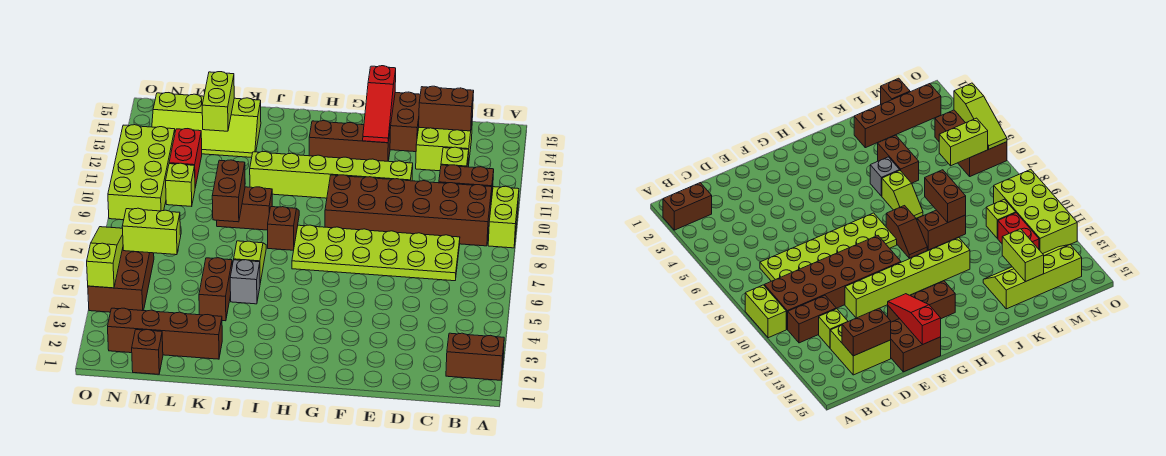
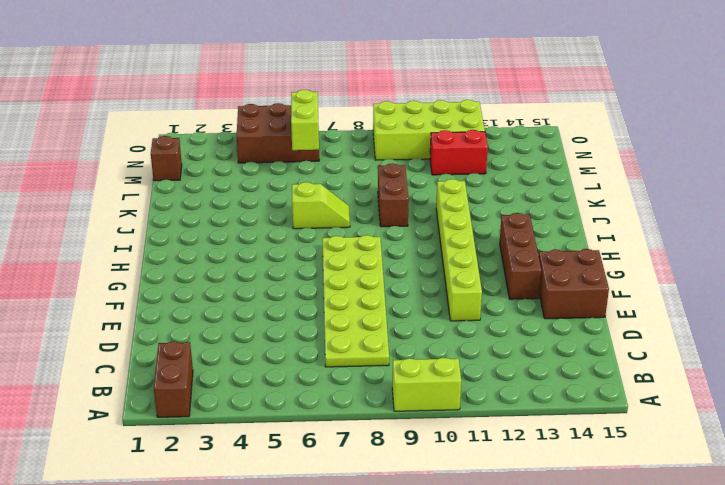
none -> brown 2x6 brick [325,175,492,246]
none -> brown 1x2 brick [439,165,494,202]
none -> lime 1x1 brick [441,147,469,167]

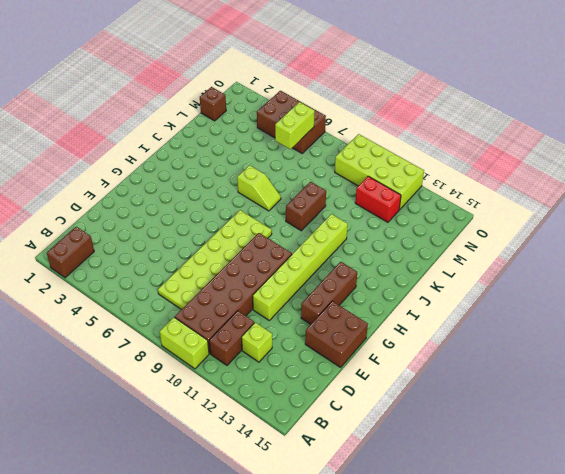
none -> lime 2x2 brick [416,116,473,171]
none -> brown 1x2 slope [268,207,299,250]
none -> grey 1x1 brick [230,260,260,304]

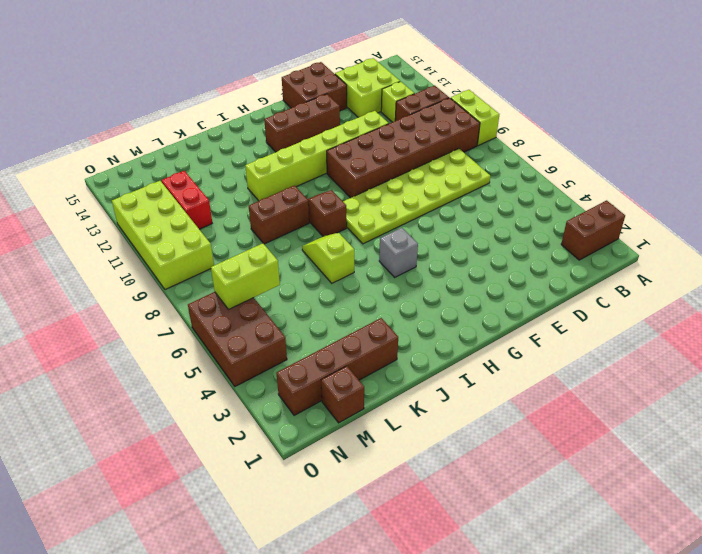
grey 1x1 brick [379,228,418,277] -> grey 1x1 brick moved to [230,260,260,304]
none -> brown 1x2 brick [199,258,232,321]
none -> lime 2x4 slope [152,93,261,157]
none -> lime 1x1 brick [166,163,195,207]

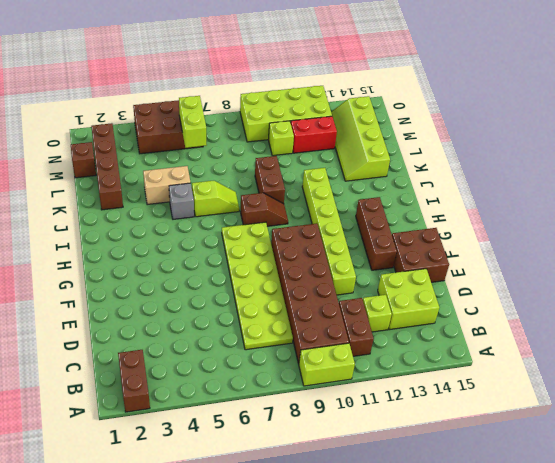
tan 1x2 brick [143,166,191,205] -> brown 1x2 brick [199,258,232,321]
none -> brown 1x2 brick [419,86,474,131]
none -> red 1x3 slope [363,66,396,143]
none -> brown 1x2 brick [212,160,245,222]

